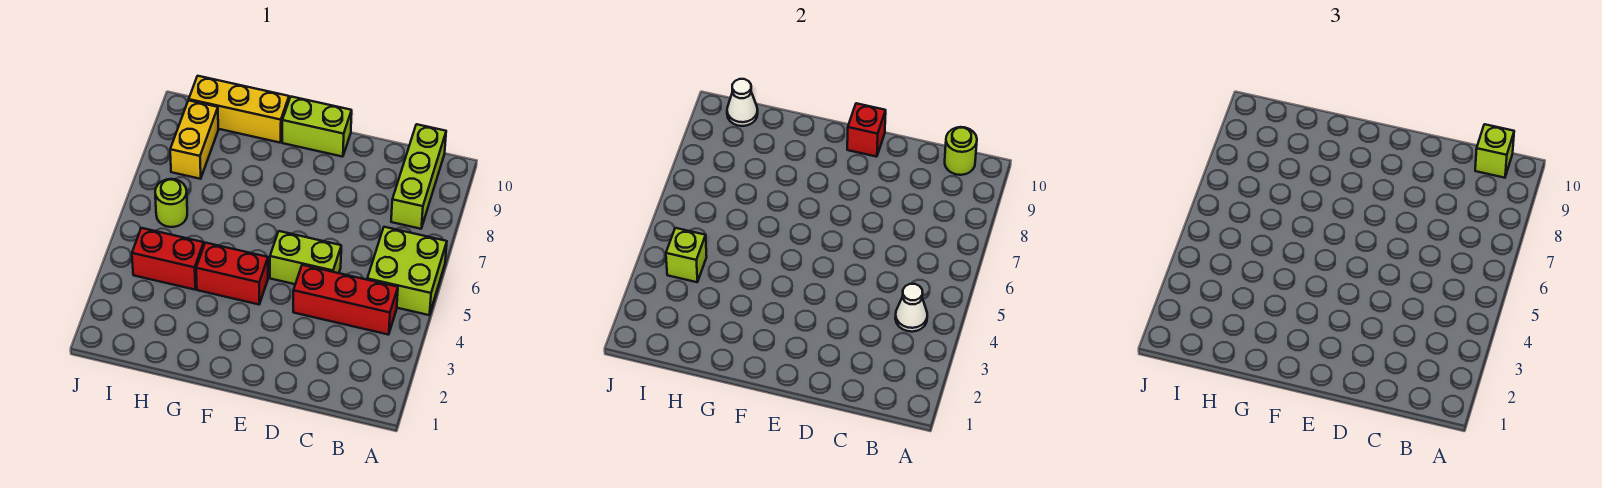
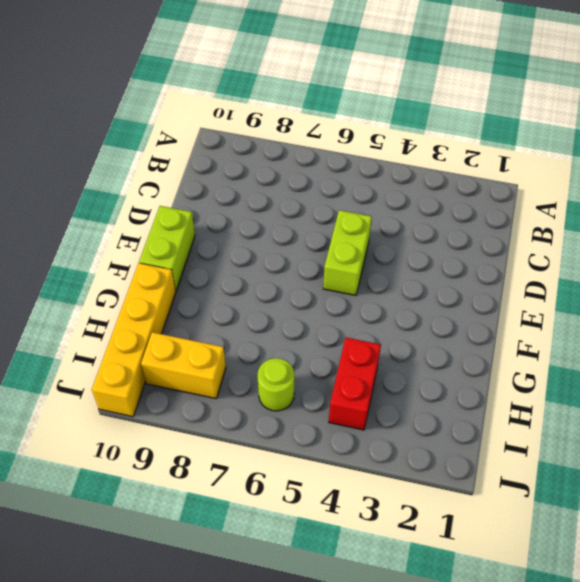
yellow 1x4 brick [92,263,176,417] -> yellow 1x3 brick [189,76,289,143]
none -> lime 2x2 brick [367,227,447,315]
none -> red 1x3 brick [293,265,398,335]
none -> lime 1x3 brick [391,124,446,229]

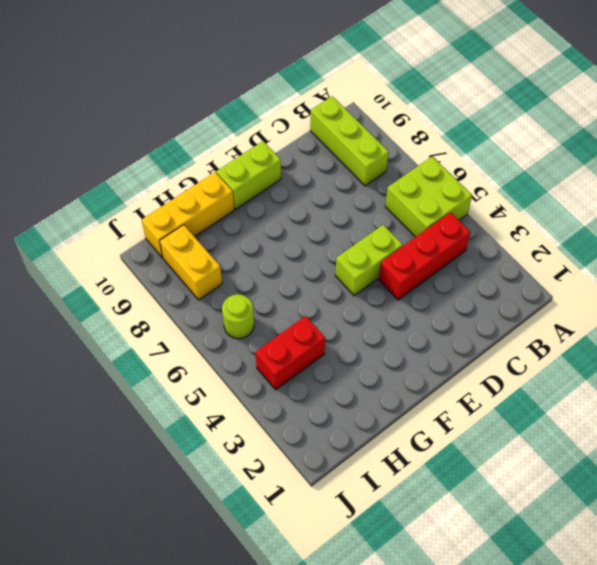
none -> red 1x2 brick [196,243,268,304]
none -> white 1x1 cone [895,284,927,332]
none -> lime 1x1 round brick [945,127,977,175]

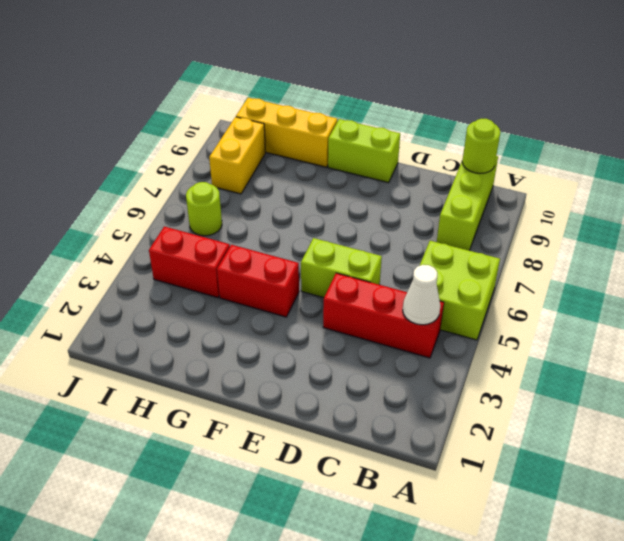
none -> red 1x1 brick [847,103,886,157]
none -> lime 1x1 brick [666,228,707,282]
none -> white 1x1 cone [727,79,758,126]

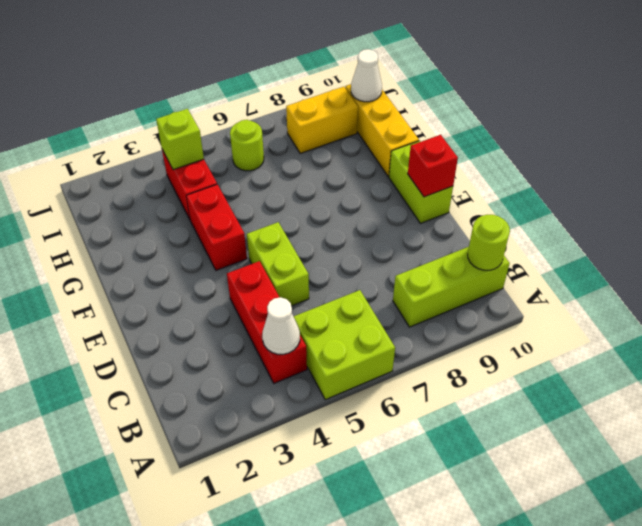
none -> lime 1x1 brick [1475,124,1514,178]

